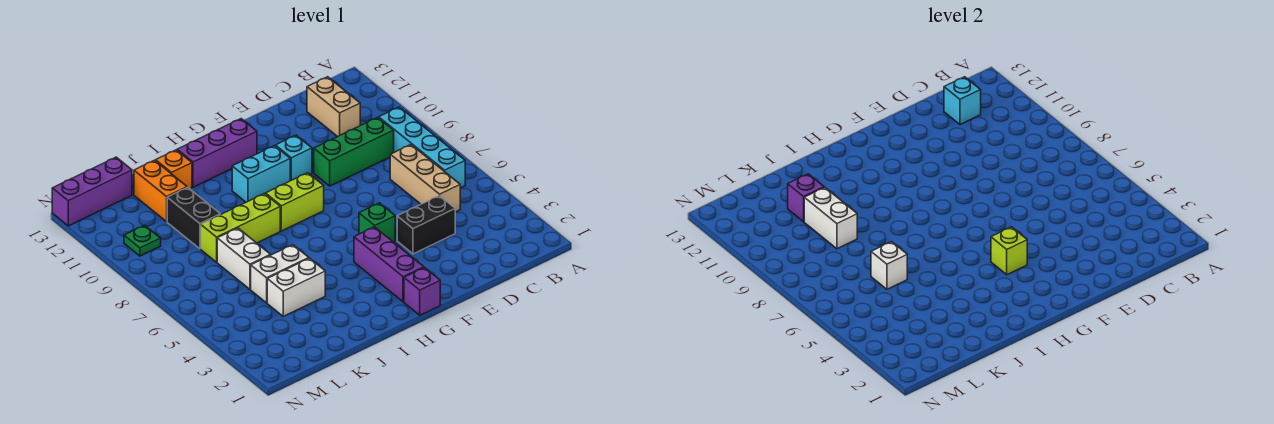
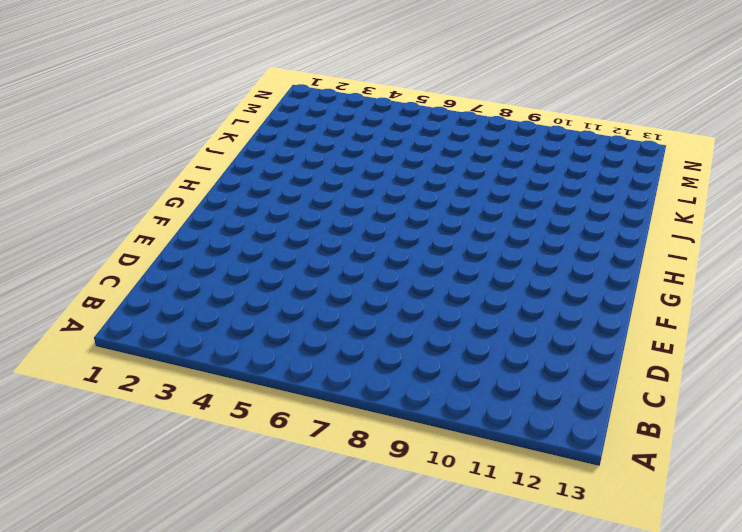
none -> cyan 1x4 brick [379,107,465,188]
none -> tan 1x3 brick [390,145,460,212]
none -> green 1x3 brick [314,117,394,186]

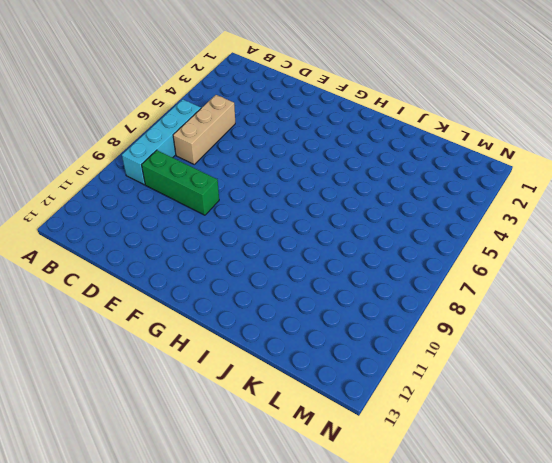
none -> tan 1x2 brick [307,77,360,137]
none -> black 1x2 brick [397,196,455,254]
none -> green 1x1 brick [359,203,395,242]

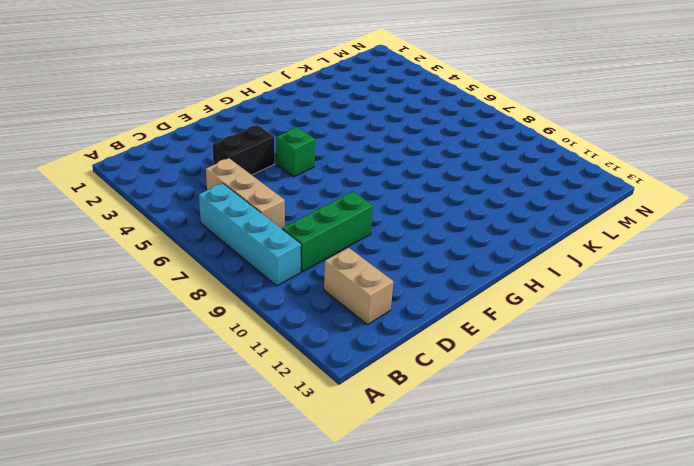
none -> cyan 1x1 brick [275,135,312,181]
none -> purple 1x1 brick [404,268,440,315]
none -> purple 1x3 brick [354,227,424,302]

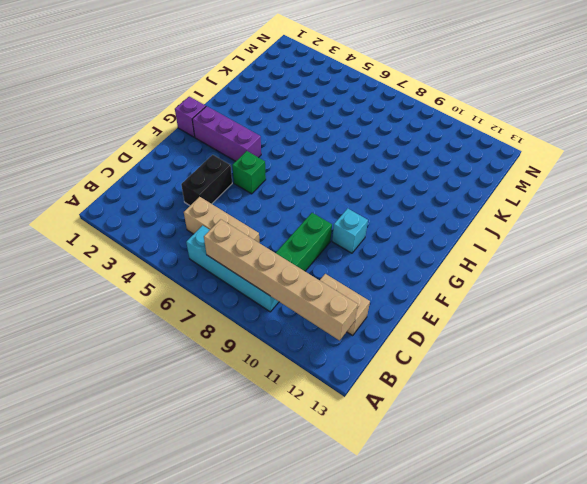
tan 1x6 brick [204,219,358,340] -> none
none -> lime 1x2 brick [266,173,324,231]
none -> cyan 1x2 brick [232,146,290,202]
none -> purple 1x3 brick [177,119,257,187]

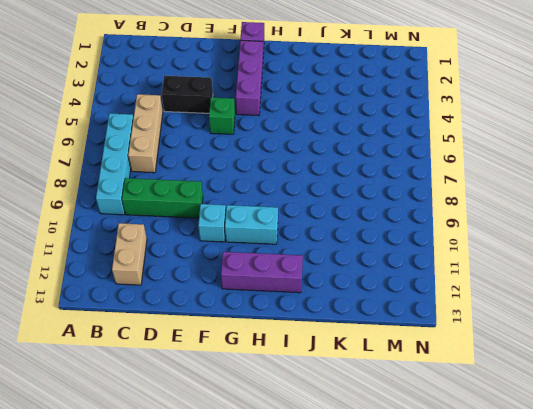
none -> lime 1x2 brick [266,173,324,231]
none -> lime 1x3 brick [201,194,280,262]
none -> white 1x2 brick [267,258,325,316]

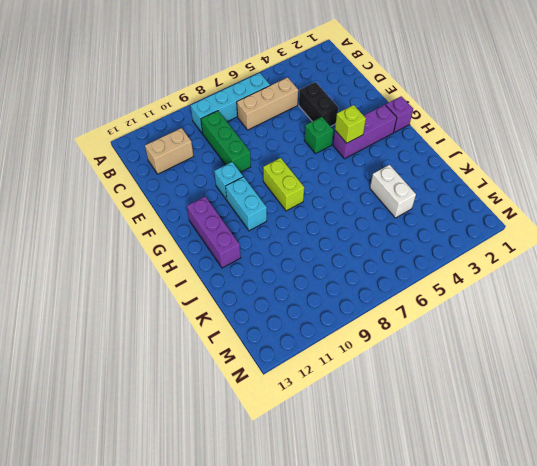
none -> lime 1x3 brick [201,194,280,262]
none -> white 1x2 brick [251,245,309,303]
none -> orange 1x1 brick [156,150,192,189]

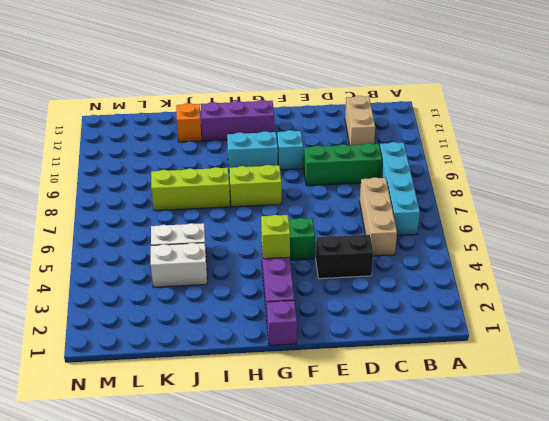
none -> white 1x2 brick [217,228,270,289]
none -> black 1x2 brick [167,187,220,249]
none -> orange 1x2 brick [134,160,187,222]

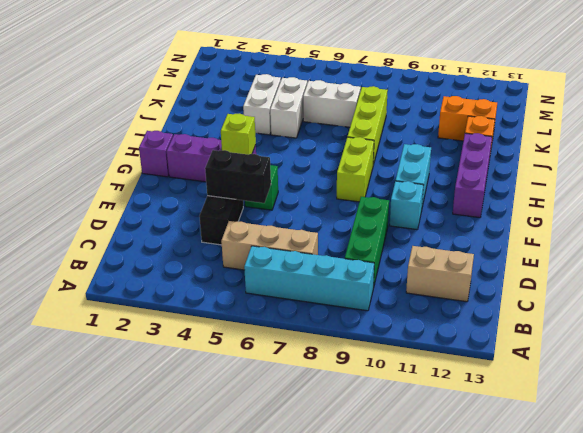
black 1x2 brick [205,150,271,203] -> black 1x2 brick moved to [167,187,220,249]
none -> purple 1x3 brick [52,157,132,226]
none -> green 1x1 plate [124,225,161,256]
none -> cyan 1x1 brick [944,77,981,125]

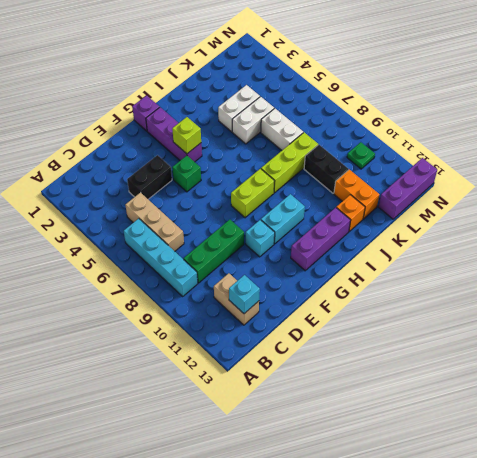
none -> white 1x1 brick [871,242,907,289]
none -> white 1x2 brick [804,187,857,249]
none -> purple 1x1 brick [788,174,824,222]

